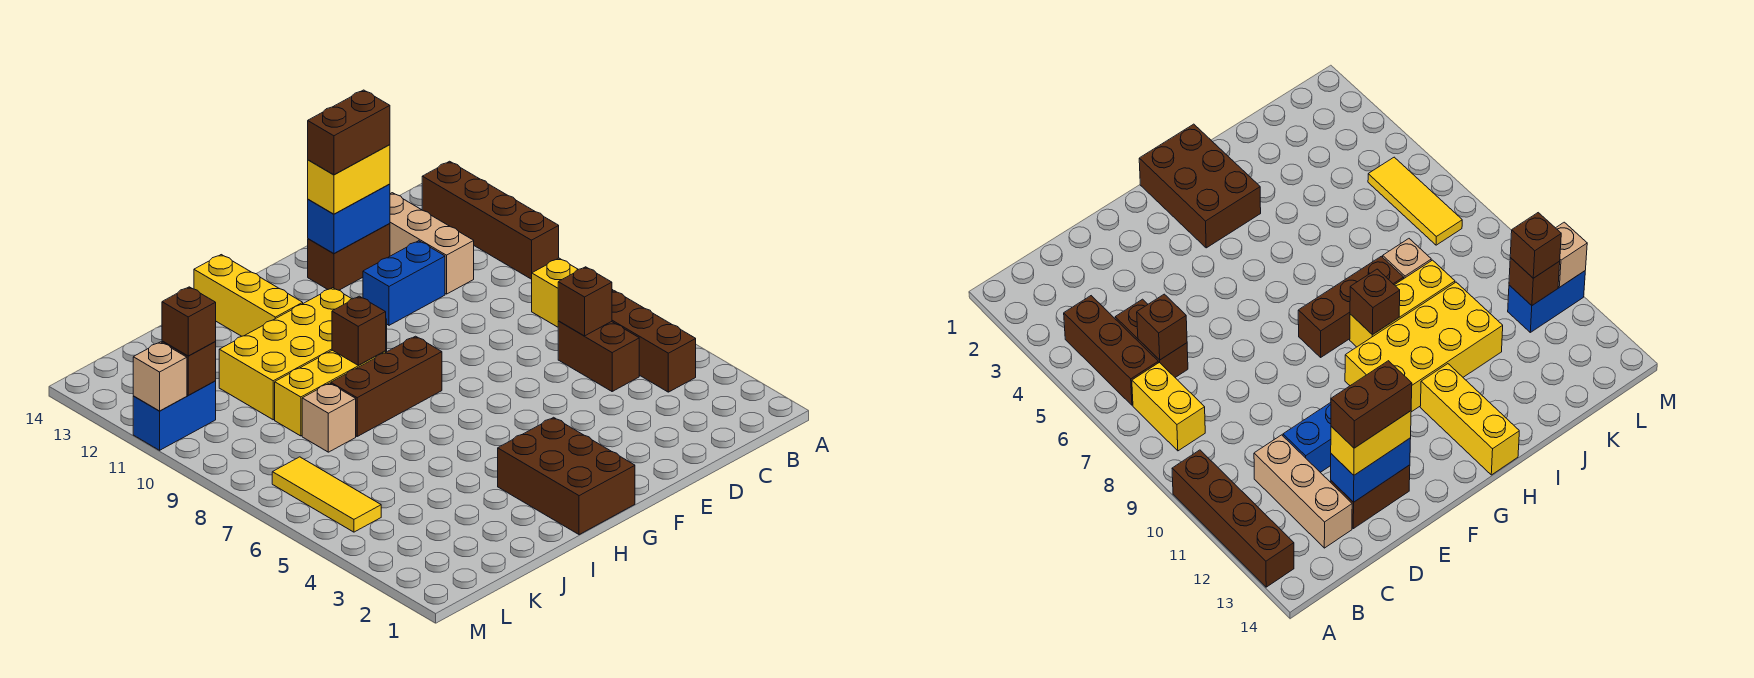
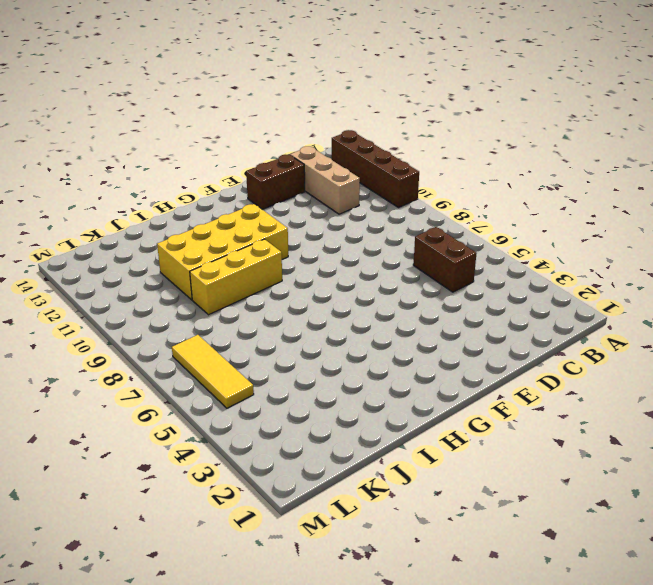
none -> brown 1x3 brick [612,291,696,392]
none -> yellow 1x2 brick [532,258,613,327]
none -> blue 1x2 brick [363,241,445,325]

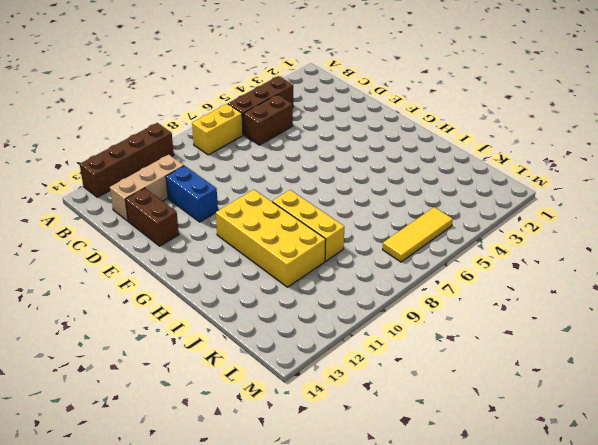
none -> brown 2x3 brick [498,417,635,535]
none -> brown 1x3 brick [331,336,442,436]
none -> yellow 1x3 brick [194,255,303,336]

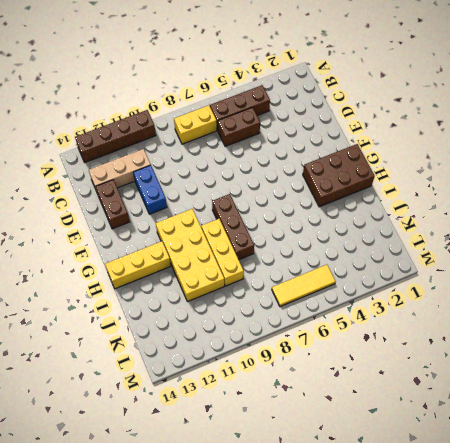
none -> tan 1x1 brick [302,383,356,452]
none -> blue 1x2 brick [133,381,216,450]
none -> brown 1x1 brick [558,267,612,336]

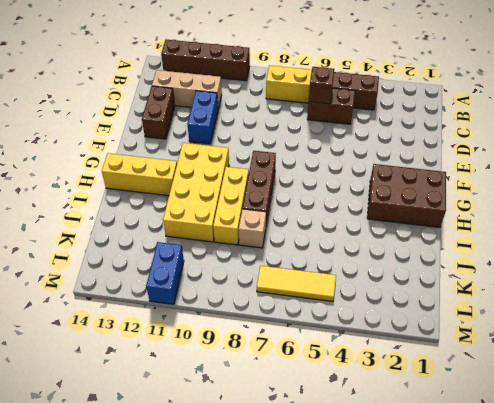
none -> blue 1x2 brick [308,184,390,254]
none -> brown 1x1 brick [332,296,386,365]
none -> brown 1x1 brick [162,341,216,395]

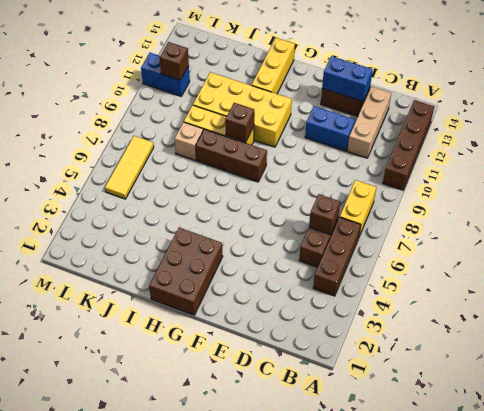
none -> tan 1x1 brick [133,342,187,411]
none -> yellow 1x2 brick [308,145,390,214]
none -> brown 1x1 brick [162,287,216,356]

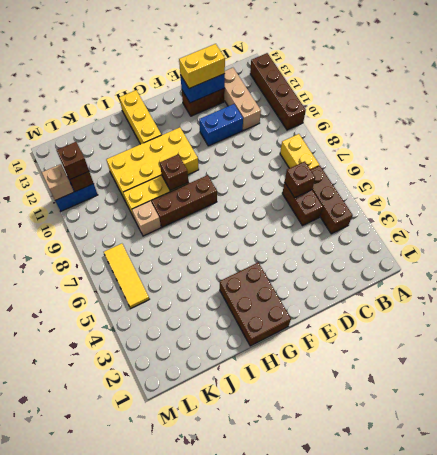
none -> brown 1x2 brick [308,90,390,175]

